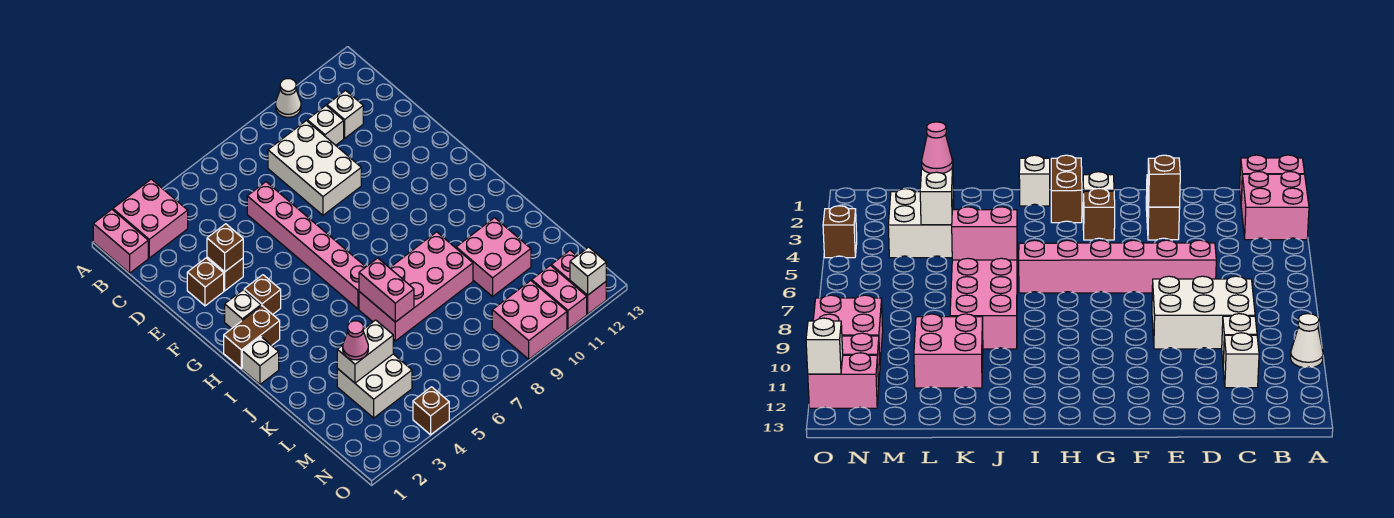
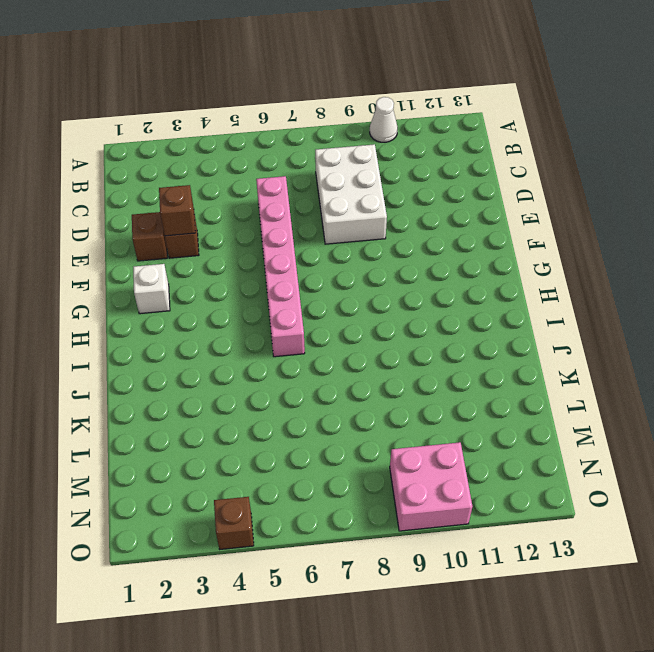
none -> pink 1x2 brick [93,210,148,273]
none -> pink 2x2 brick [113,179,188,258]
none -> white 1x1 brick [307,106,344,145]

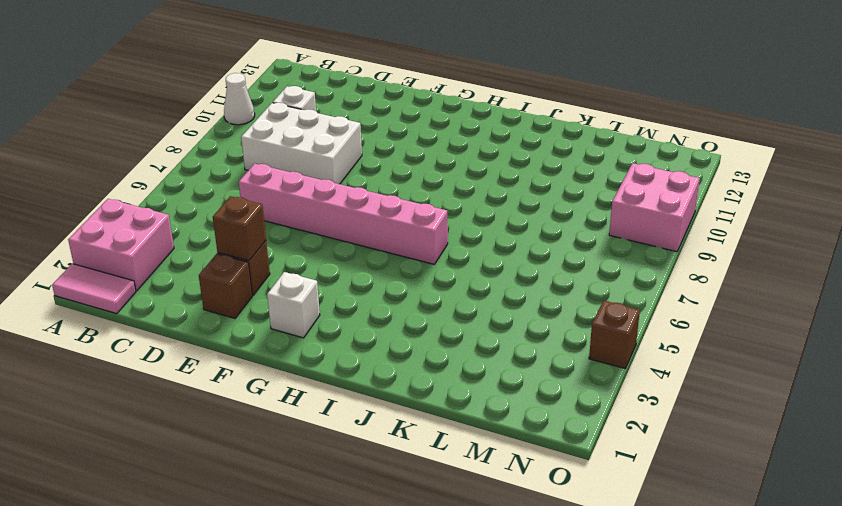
pink 1x2 tile [52,264,136,314] -> pink 1x2 brick [93,210,148,273]
none -> white 1x1 brick [327,90,363,138]
none -> brown 1x1 brick [244,275,281,314]
none -> brown 1x2 brick [224,306,280,368]

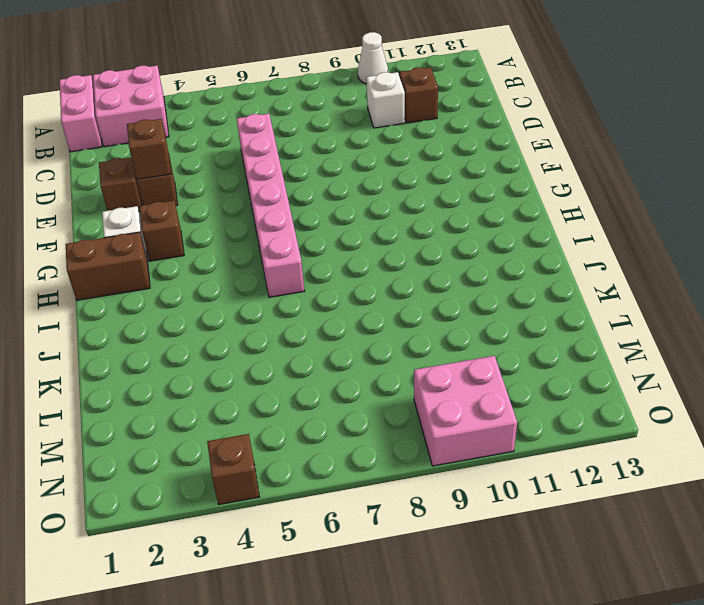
brown 1x1 brick [399,67,438,123] -> white 1x1 brick [327,90,363,138]
none -> white 2x3 brick [268,121,361,215]
none -> white 1x1 brick [242,337,279,384]
none -> pink 2x4 brick [359,232,473,341]

